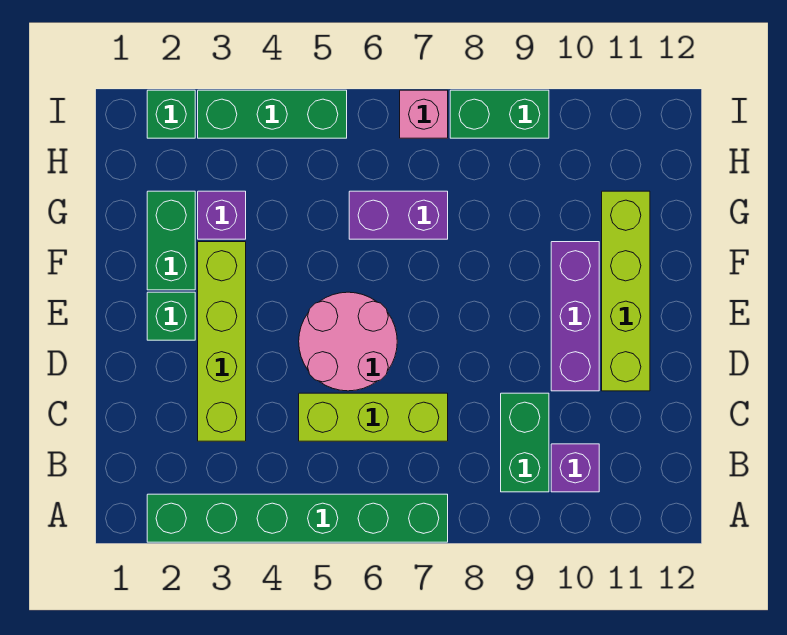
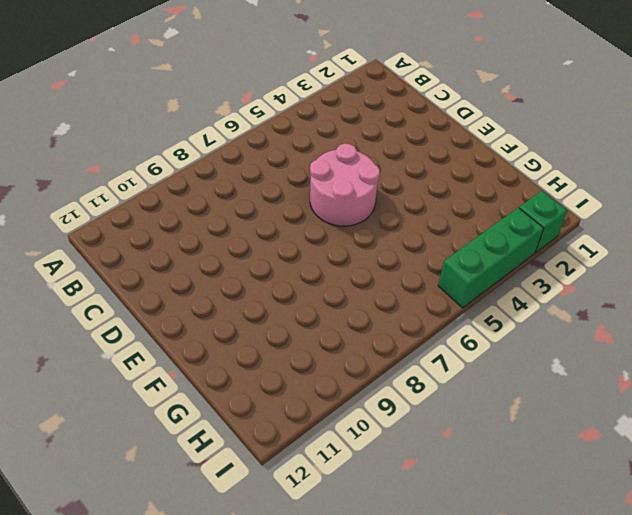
none -> green 1x6 brick [147,494,448,542]
none -> green 1x2 brick [501,393,549,492]
none -> purple 1x1 brick [551,444,599,492]

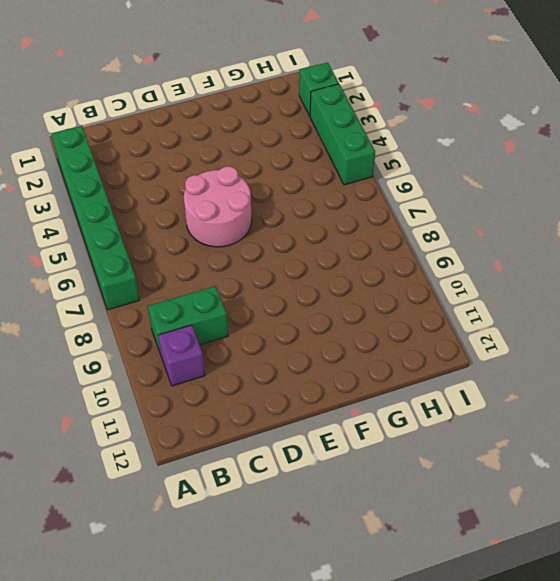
none -> lime 1x4 brick [198,242,246,441]
none -> lime 1x3 brick [299,393,448,441]
none -> purple 1x3 brick [551,242,599,391]

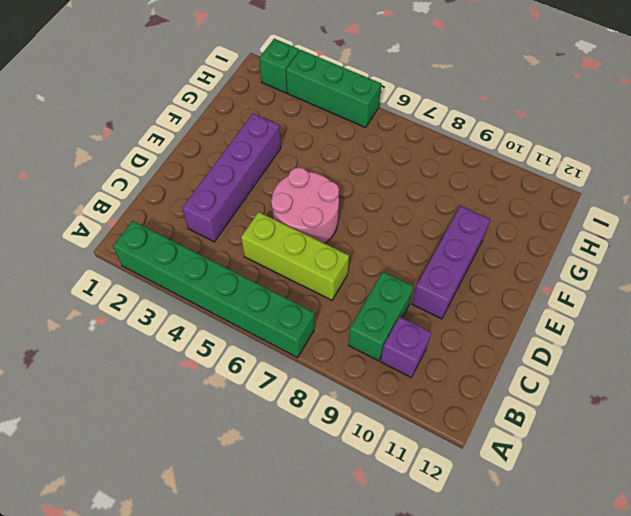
purple 1x4 brick [182,113,281,242] -> lime 1x4 brick [198,242,246,441]
none -> lime 1x4 brick [602,191,650,391]
none -> green 1x1 brick [147,292,195,340]
none -> green 1x2 brick [147,191,195,290]

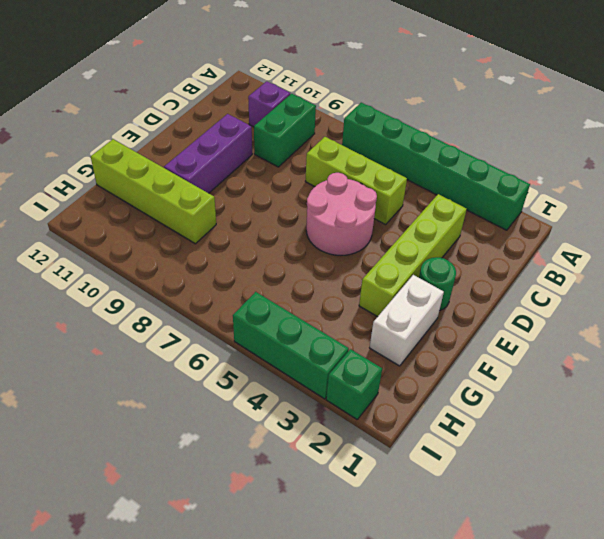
green 1x1 round brick [419,257,456,311] -> green 1x1 brick [147,292,195,340]
white 1x2 brick [370,275,444,366] -> green 1x2 brick [147,191,195,290]
lime 1x4 brick [91,139,216,244] -> lime 1x4 brick turned to [602,191,650,391]
none -> purple 1x1 brick [198,191,246,239]
none -> purple 1x2 brick [349,191,448,239]
none -> pink 1x1 brick [400,90,448,138]

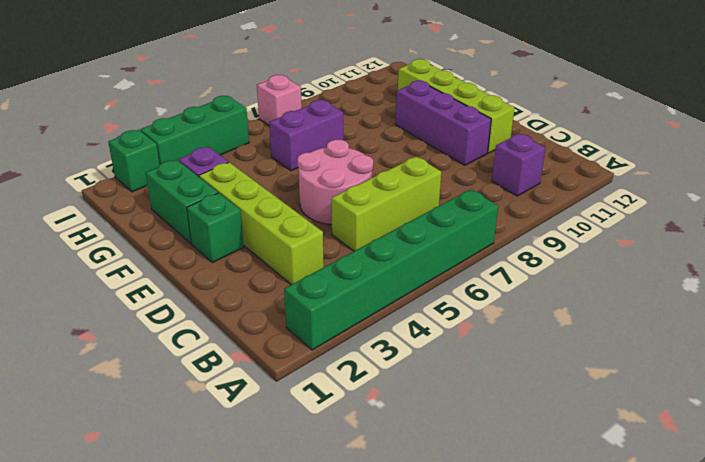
none -> green 1x2 brick [501,393,549,492]
none -> green 1x2 brick [450,90,549,138]

